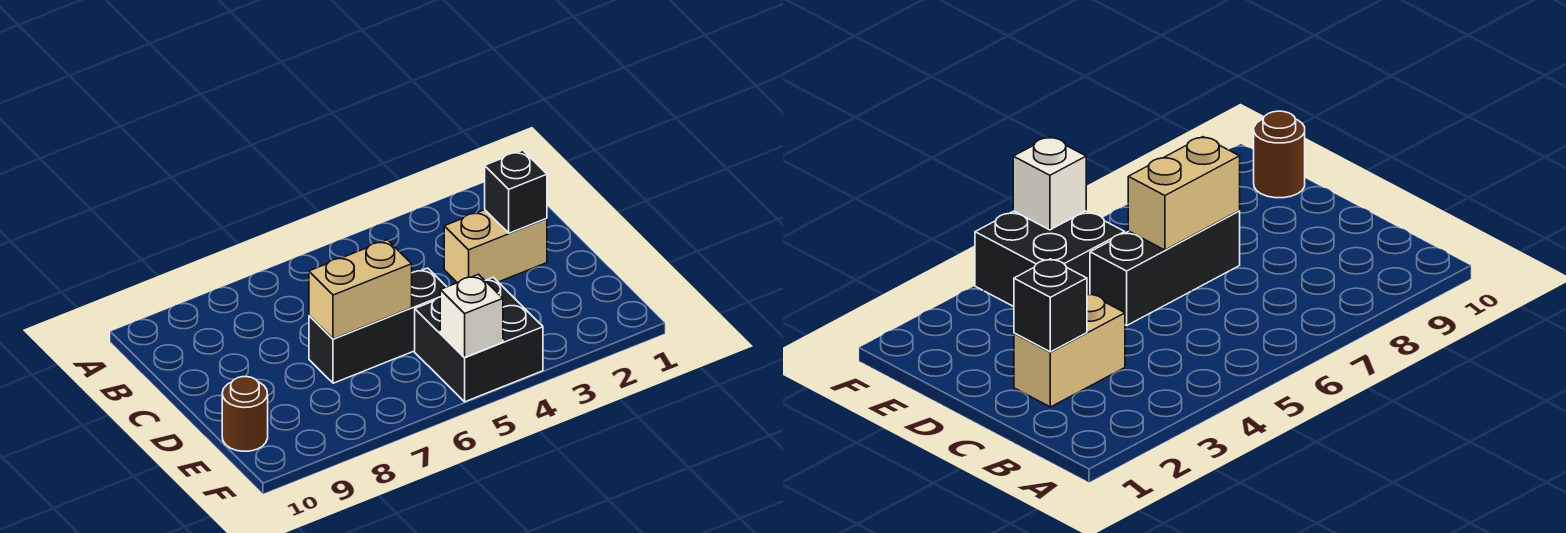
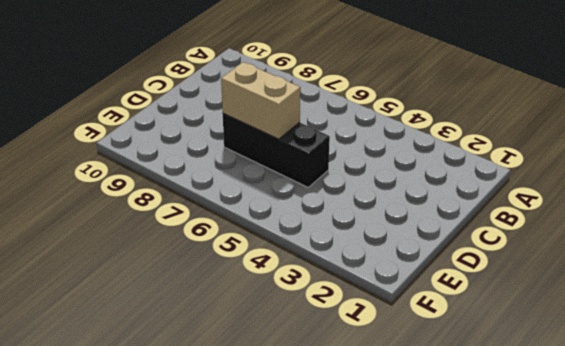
none -> tan 1x2 brick [444,210,547,283]
none -> black 2x2 brick [415,277,543,402]

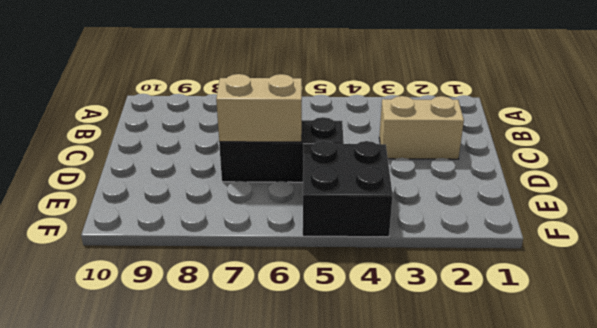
none -> brown 1x1 round brick [222,377,268,451]
none -> black 1x1 brick [485,150,547,233]

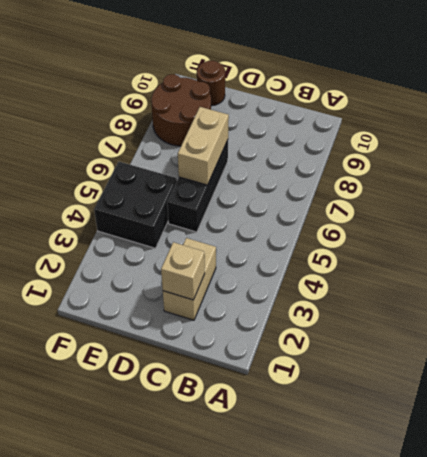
tan 1x1 brick [161,242,205,300] -> black 1x1 brick [485,150,547,233]
brown 2x2 round brick [151,74,211,146] -> none
none -> white 1x1 brick [440,274,503,358]

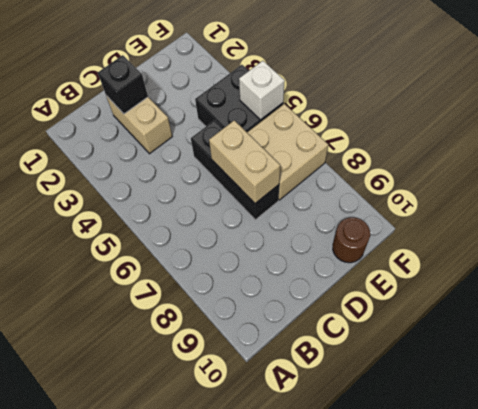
tan 2x2 brick [247,104,328,200] -> none

